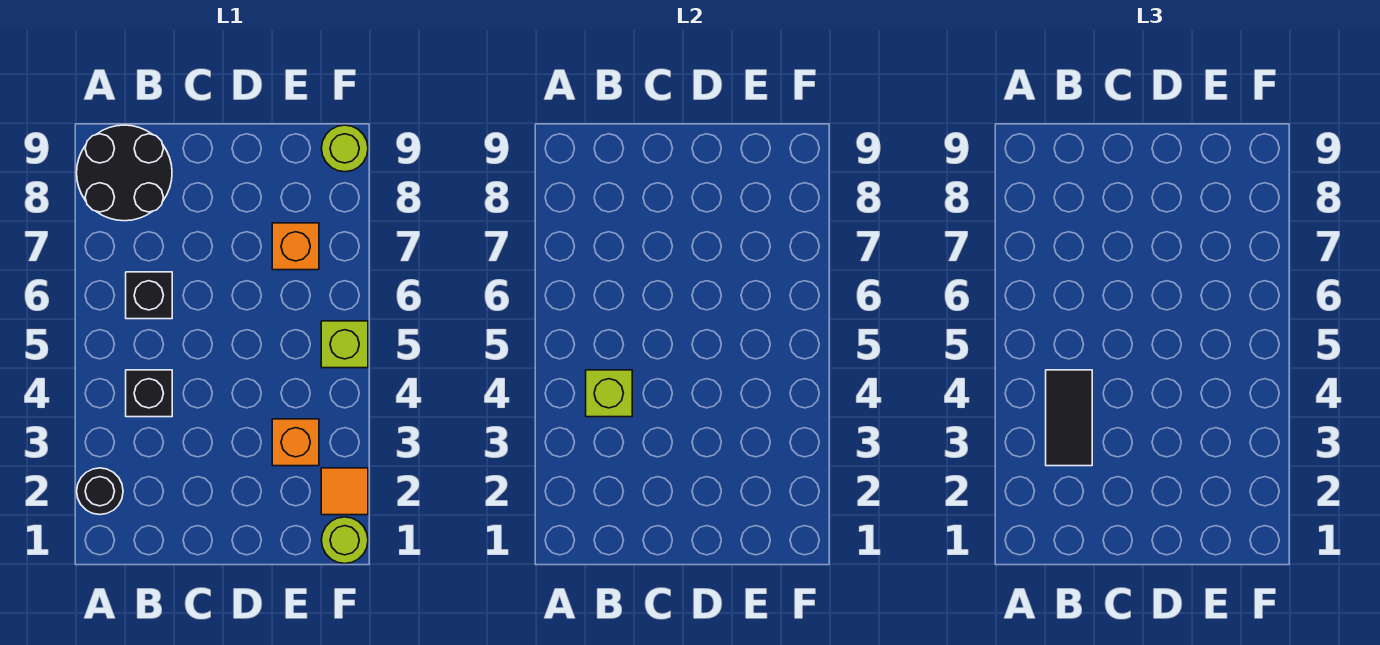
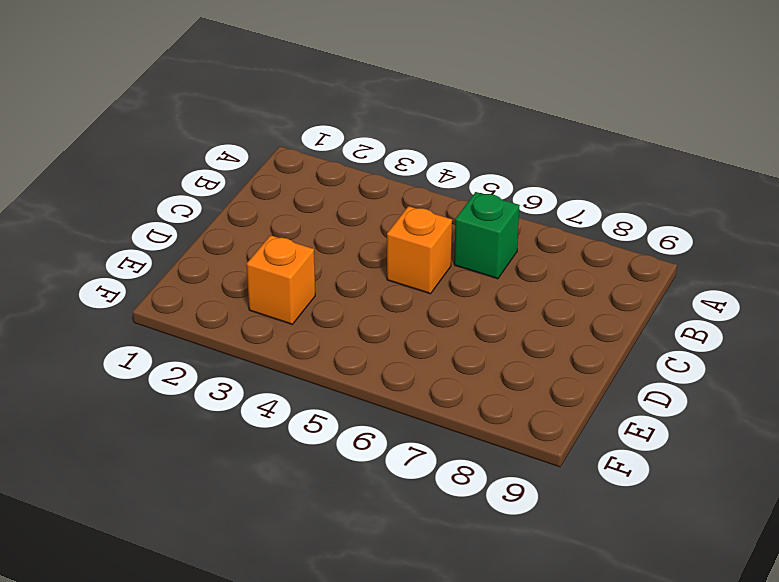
green 1x1 brick [454,192,520,279] -> black 1x1 brick [126,272,172,319]
orange 1x1 brick [387,206,452,294] -> orange 1x1 brick moved to [272,223,319,270]
none -> black 1x1 round brick [77,468,123,515]
none -> black 2x2 round brick [77,125,172,221]
none -> black 1x1 brick [126,370,172,417]

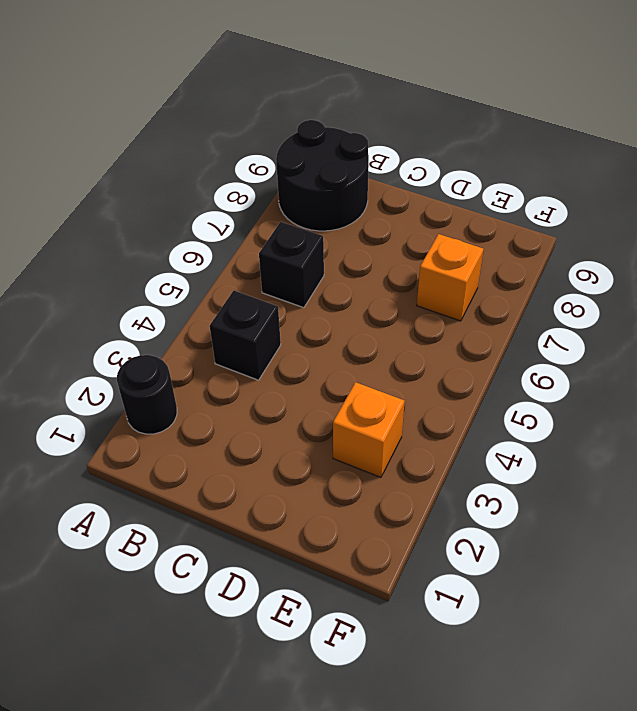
none -> lime 1x1 round brick [321,517,368,564]
none -> orange 1x1 tile [321,468,368,515]
none -> lime 1x1 brick [321,321,368,368]

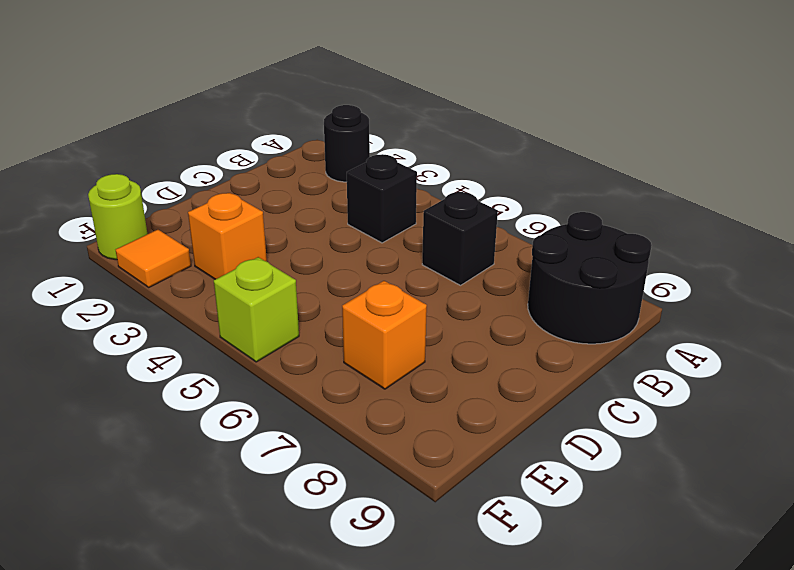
none -> lime 1x1 round brick [321,125,368,172]
none -> lime 1x1 brick [586,370,632,417]
none -> black 1x2 tile [1046,370,1092,466]

